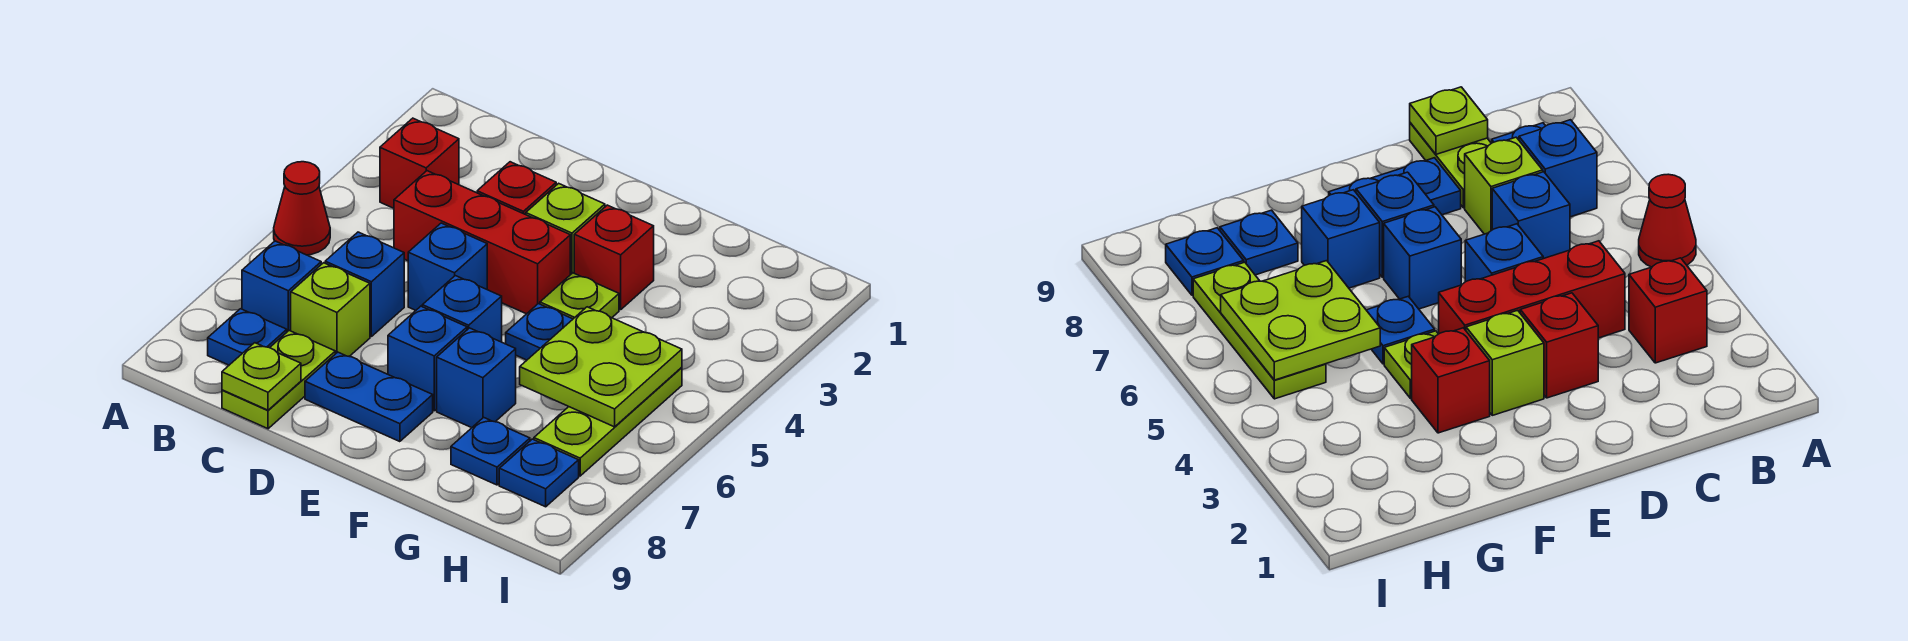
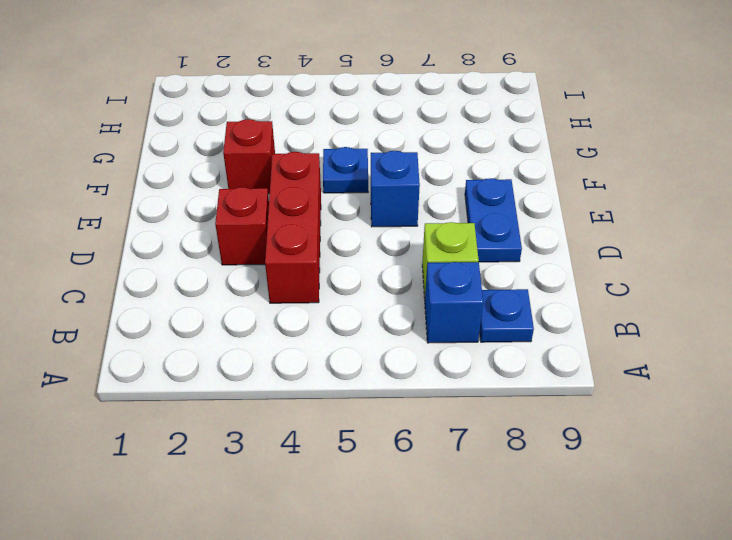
none -> red 1x1 cone [274,162,330,255]
none -> red 1x1 brick [380,118,459,208]
none -> blue 1x1 brick [325,232,404,336]

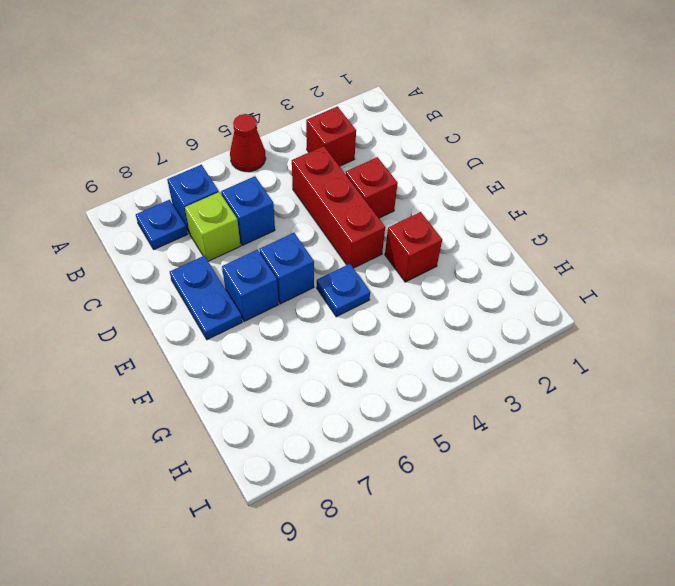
none -> lime 1x2 plate [222,331,335,429]
none -> blue 1x1 brick [408,223,487,310]
none -> lime 1x1 brick [526,183,605,275]

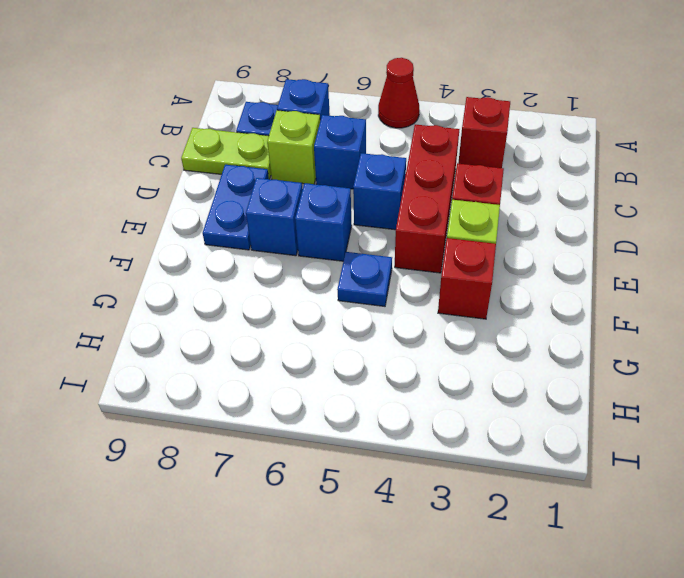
none -> lime 1x1 plate [540,273,619,319]
none -> blue 1x1 brick [437,328,516,428]
none -> blue 1x1 plate [451,417,530,485]

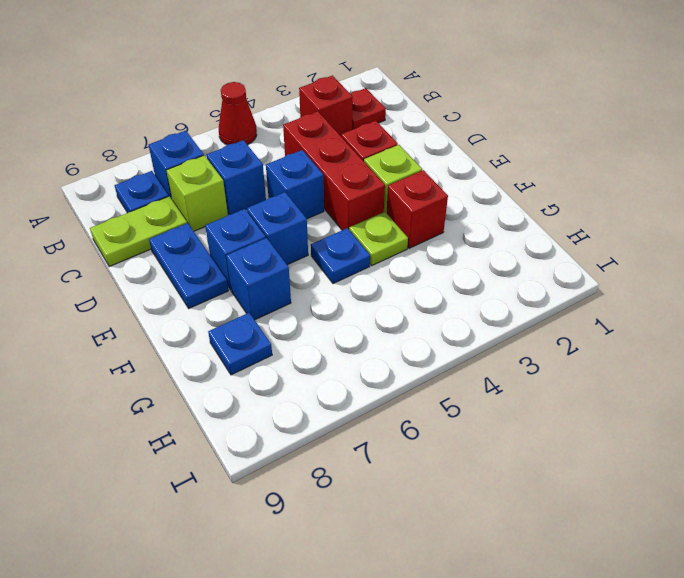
red 1x1 plate [350,88,386,130] -> none
none -> lime 1x3 plate [534,367,682,476]
none -> blue 1x1 plate [499,439,579,507]
none -> lime 1x1 plate [222,343,301,410]

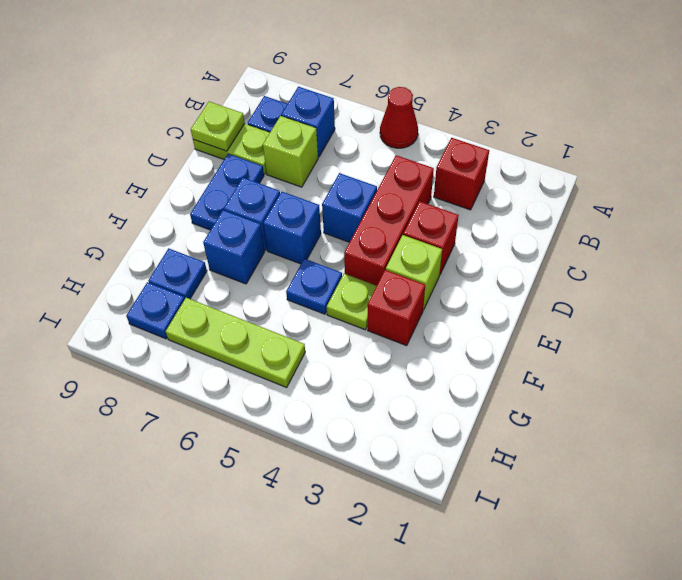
none -> blue 1x1 brick [325,232,404,336]
none -> lime 2x2 plate [520,307,682,427]

